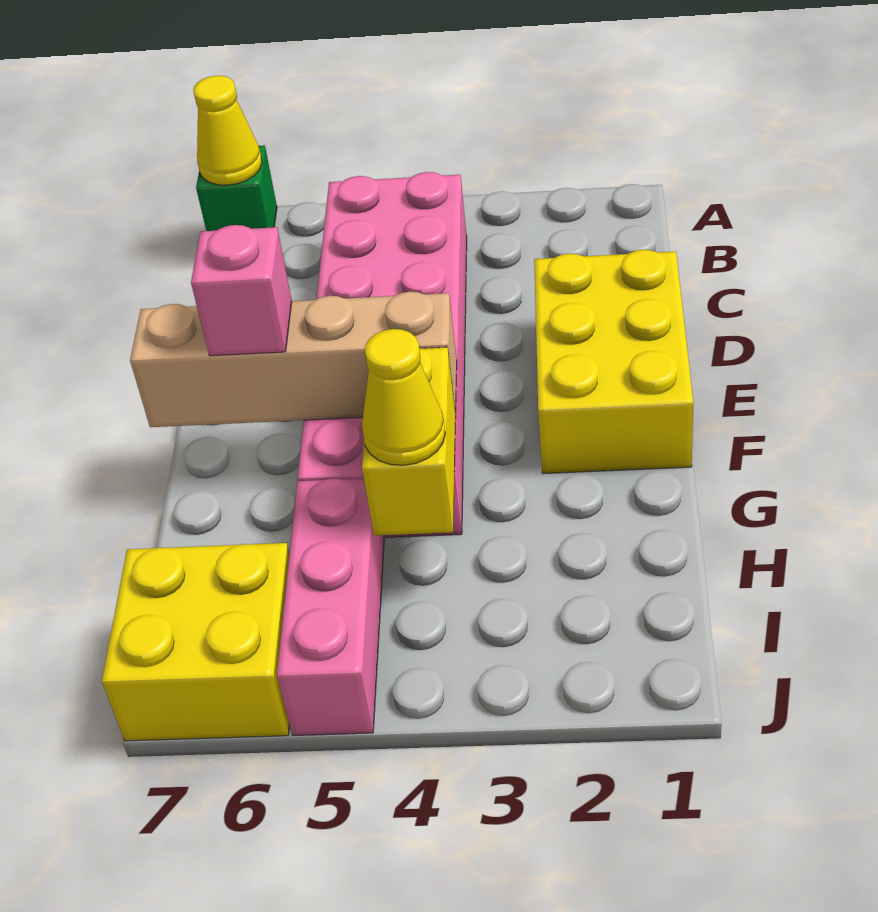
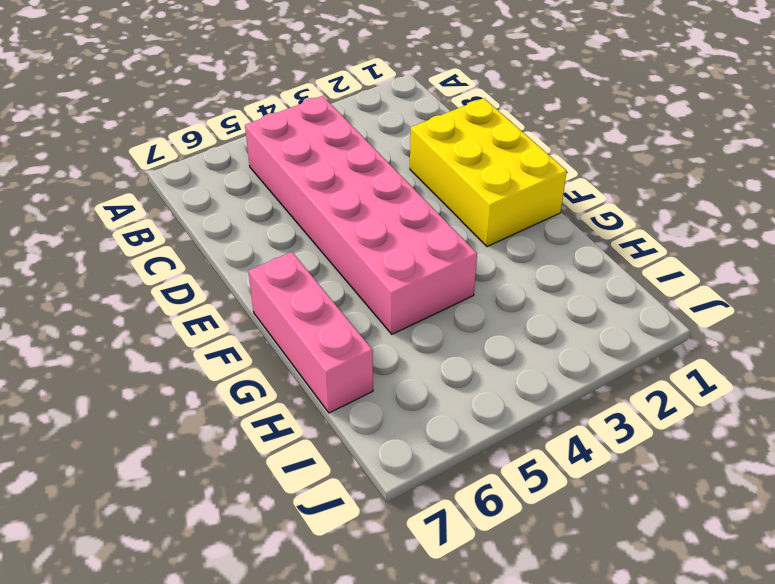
pink 1x3 brick [248,252,373,413] -> pink 1x3 brick moved to [277,478,384,736]
none -> green 1x1 brick [196,145,277,231]
none -> yellow 2x2 brick [102,543,290,741]

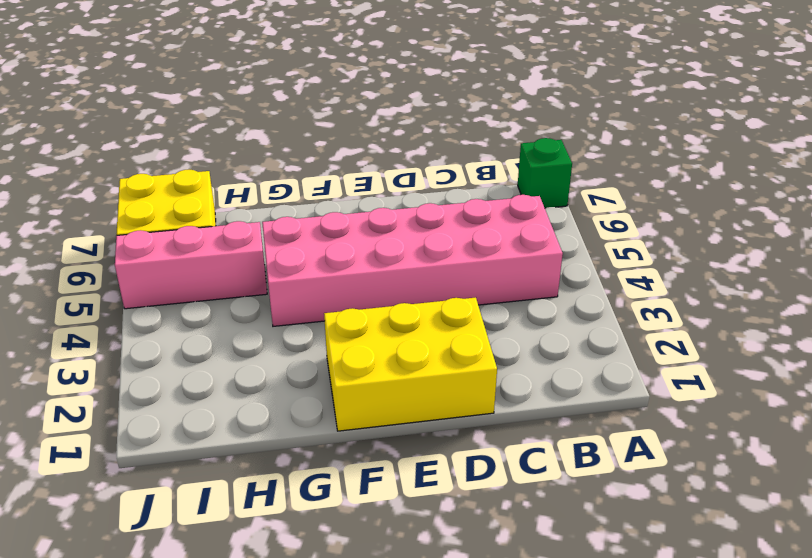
none -> yellow 1x1 cone [193,76,262,185]
none -> tan 1x4 brick [130,292,457,427]

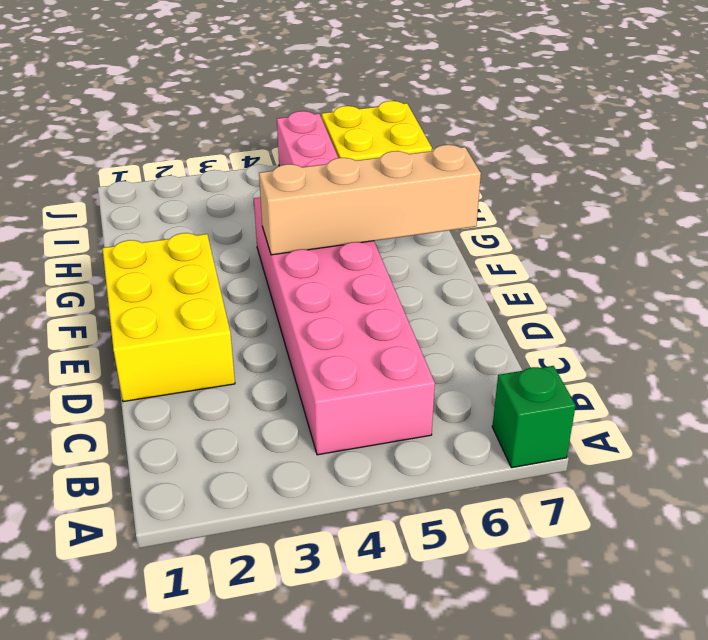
none -> yellow 1x1 cone [193,76,262,185]
none -> yellow 1x2 brick [362,347,456,536]

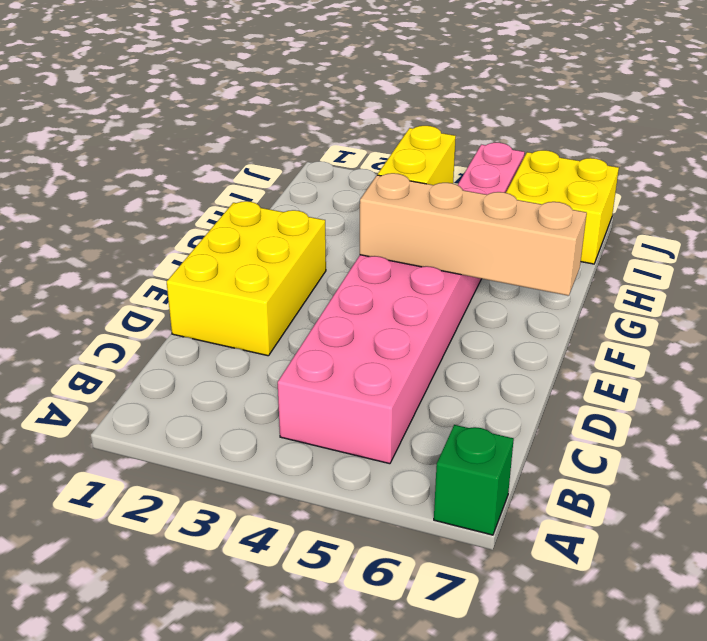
none -> yellow 1x1 cone [193,76,262,185]
none -> pink 1x1 brick [191,225,292,356]

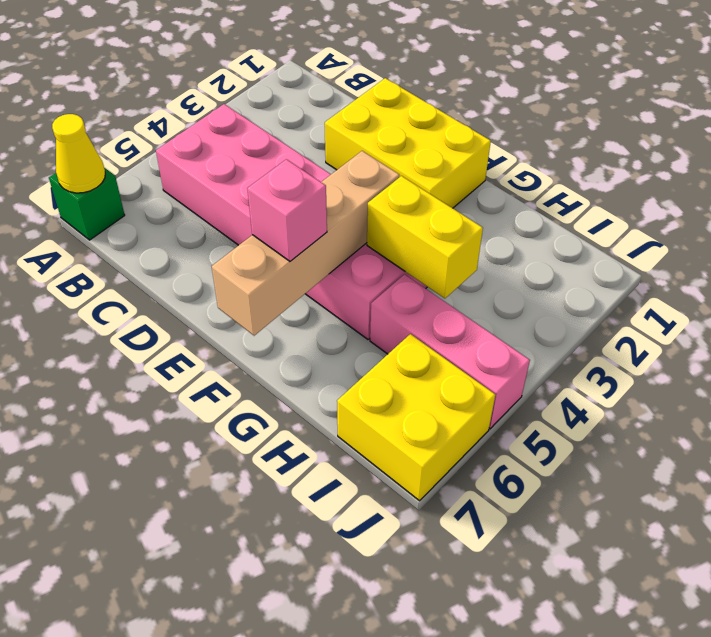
none -> yellow 1x1 cone [362,329,445,465]

